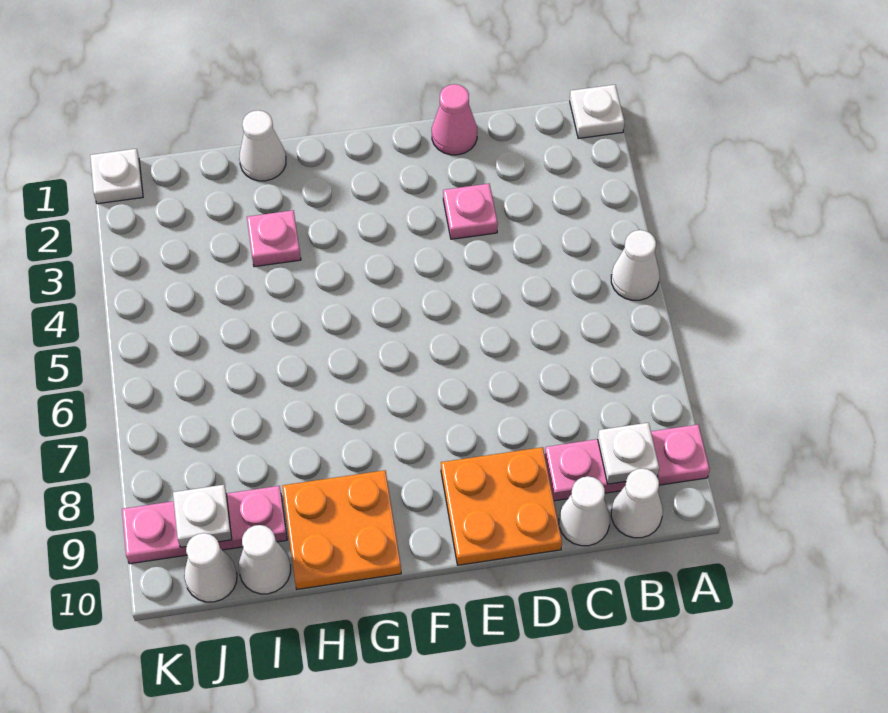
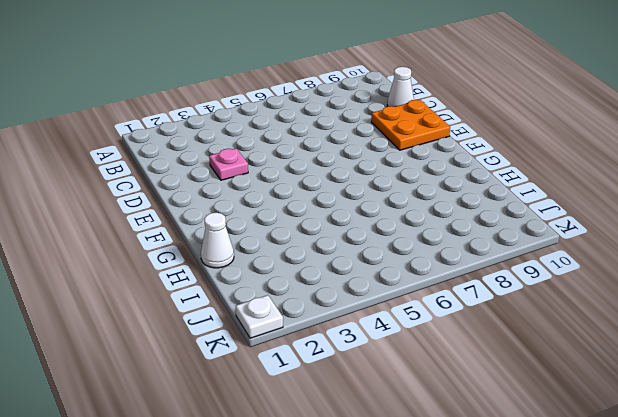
none -> white 1x1 plate [570,85,624,139]
none -> white 1x1 cone [611,230,660,300]
none -> pink 1x3 plate [545,424,710,501]

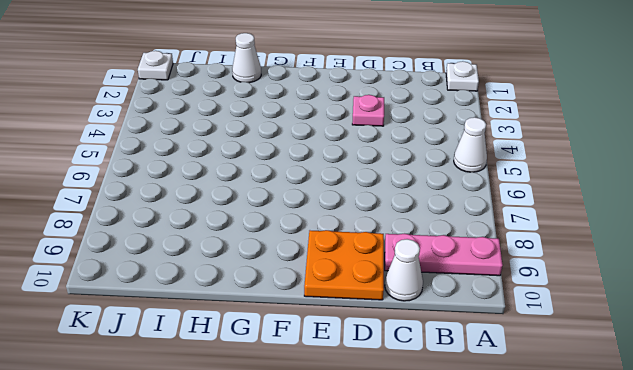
none -> white 1x1 cone [611,468,663,538]
none -> pink 1x1 cone [432,84,477,155]
none -> orange 2x2 plate [282,470,401,589]

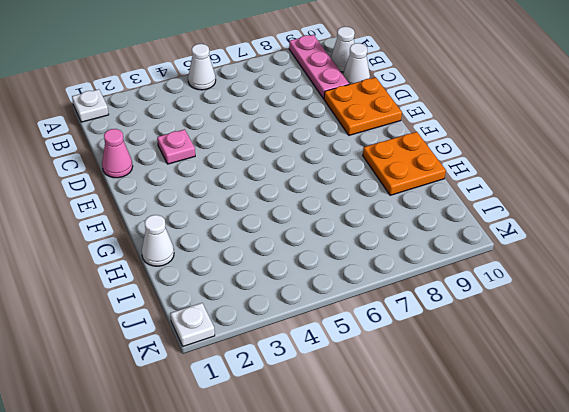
none -> pink 1x1 plate [247,210,301,267]
none -> pink 1x3 plate [122,486,287,564]
none -> white 1x1 cone [239,525,291,594]

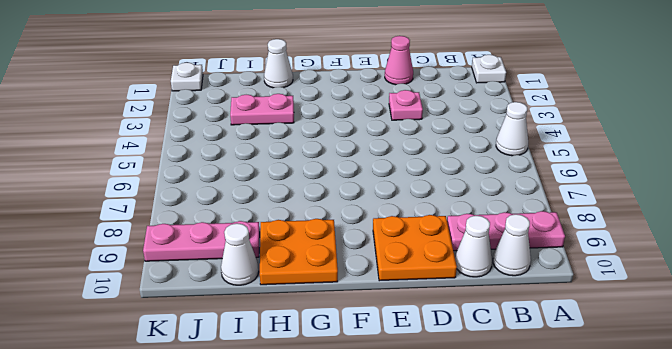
pink 1x2 plate [230,94,294,125] -> pink 1x1 plate [247,210,301,267]
none -> white 1x1 cone [184,533,237,602]
none -> white 1x1 plate [598,423,659,484]
none -> white 1x1 plate [173,485,232,547]

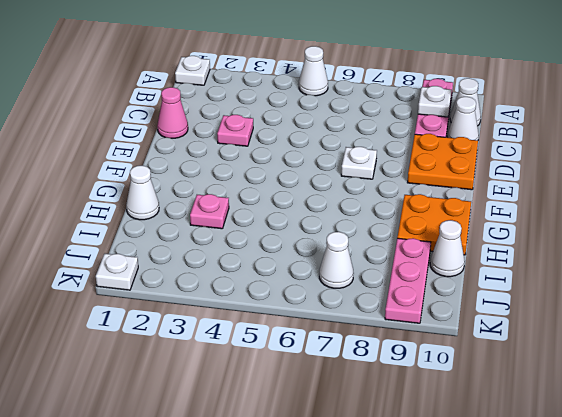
white 1x1 plate [341,147,377,179] -> white 1x1 plate moved to [173,485,232,547]
white 1x1 cone [319,232,354,288] -> white 1x1 cone moved to [184,533,237,602]

